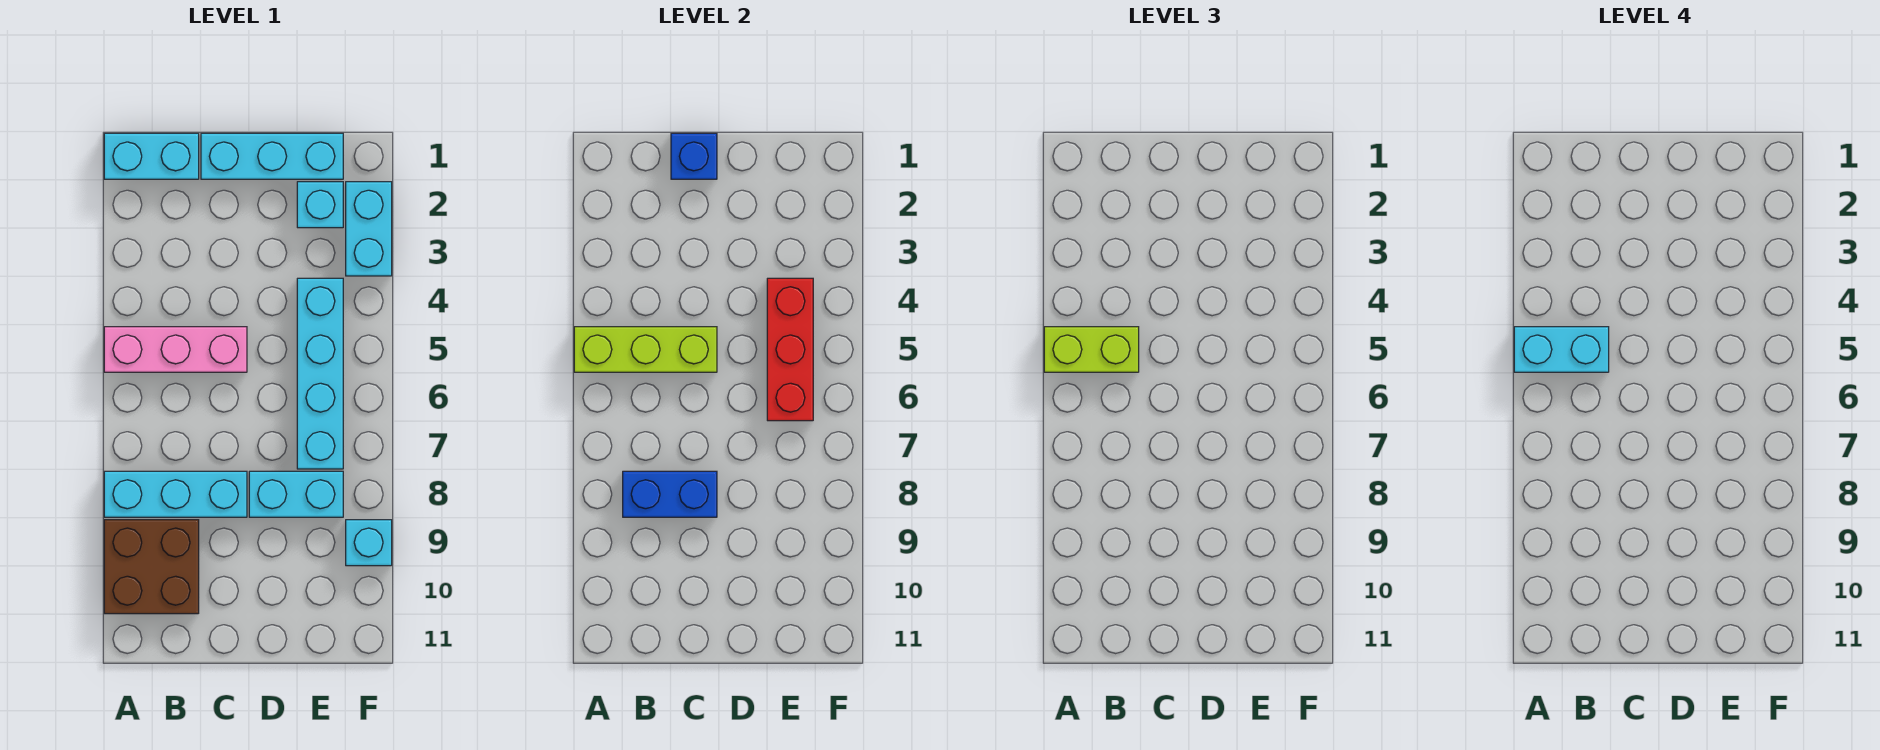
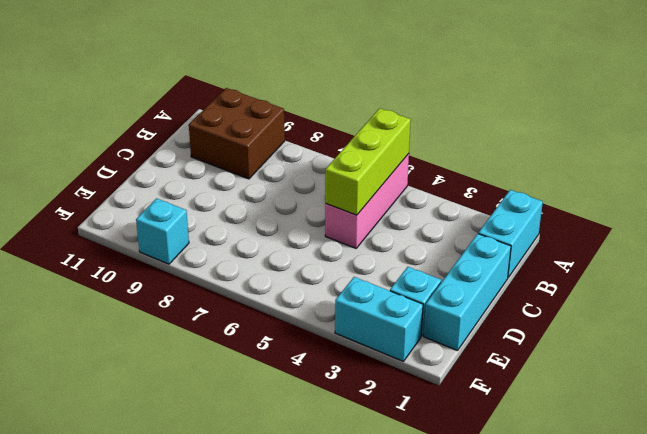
none -> cyan 1x3 brick [104,471,247,517]
none -> cyan 1x2 brick [249,471,343,517]
none -> cyan 1x4 brick [297,278,343,469]

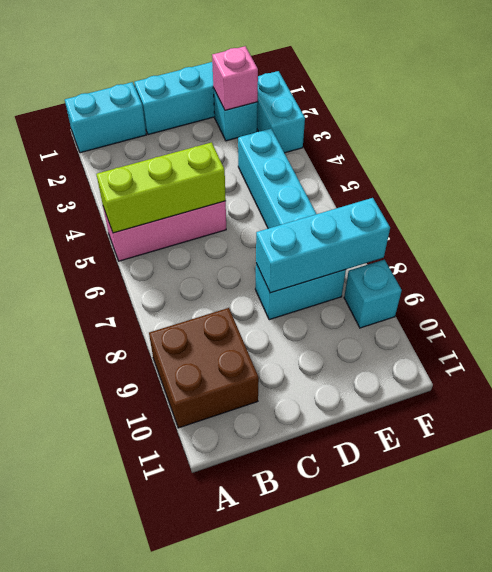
cyan 1x3 brick [256,198,390,293] -> cyan 1x3 brick moved to [104,471,247,517]
pink 1x1 brick [212,46,258,110] -> none
none -> blue 1x2 brick [623,471,717,517]
none -> blue 1x1 brick [671,133,717,179]
none -> red 1x3 brick [767,278,813,421]

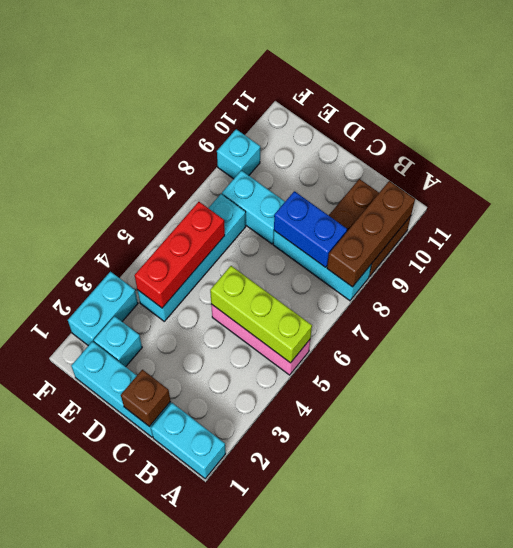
brown 1x3 brick [327,181,415,287] -> none
brown 1x1 brick [121,370,171,427] -> blue 1x1 brick [671,133,717,179]
none -> lime 1x2 brick [1044,327,1139,372]
none -> cyan 1x2 brick [1514,327,1609,372]

